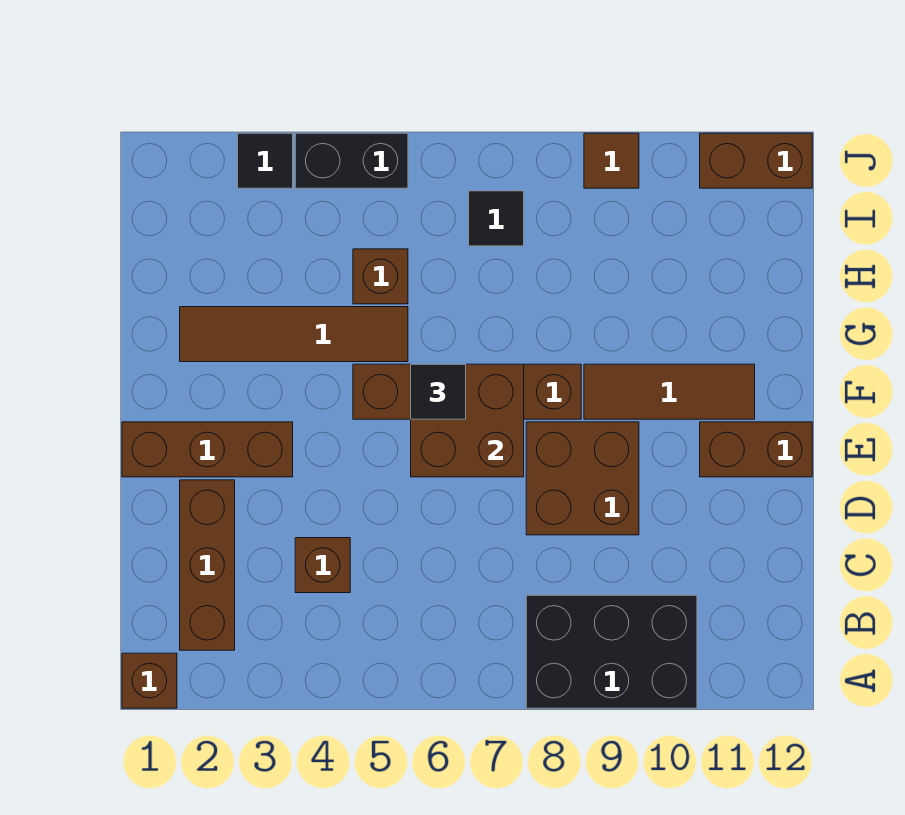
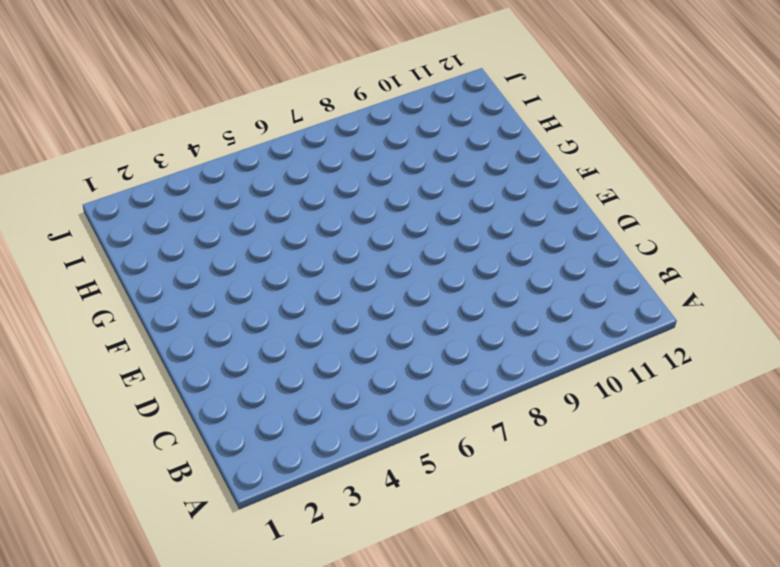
none -> brown 1x1 brick [122,653,177,708]
none -> black 2x3 brick [526,595,697,708]
none -> brown 1x3 brick [180,480,235,650]

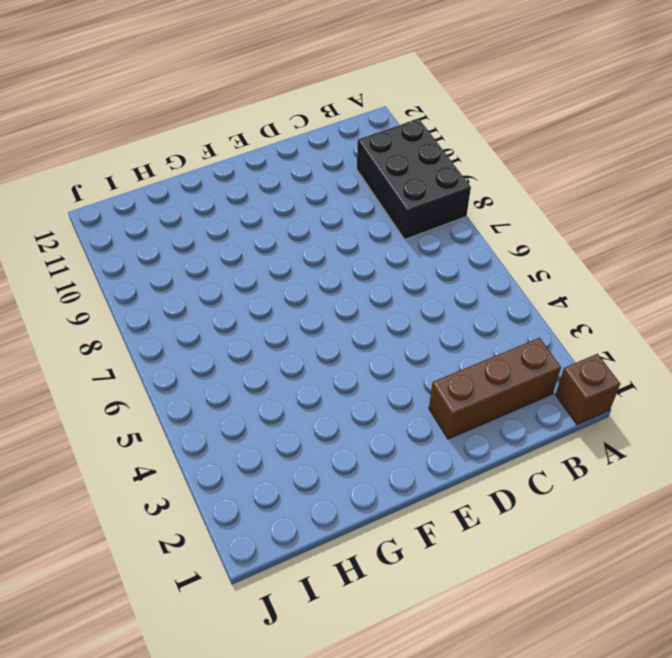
none -> brown 1x1 brick [295,538,350,593]
none -> brown 2x2 brick [526,422,639,535]
none -> brown 1x3 brick [122,422,293,477]

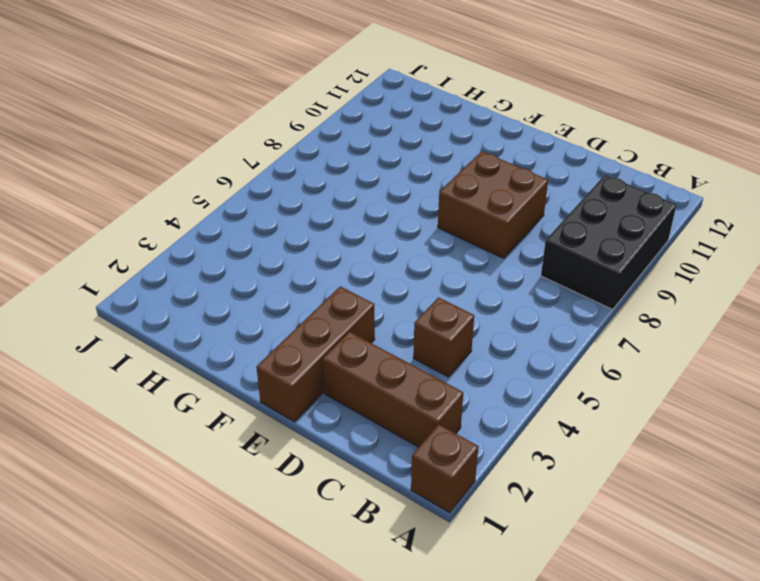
none -> brown 1x2 brick [700,422,812,477]
none -> brown 1x4 brick [353,364,581,419]
none -> brown 1x3 tile [584,364,755,419]

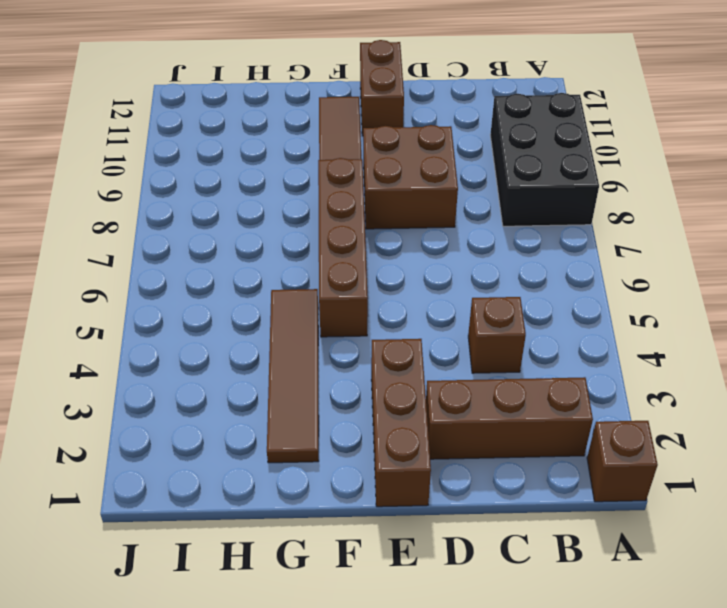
none -> brown 1x1 brick [353,249,408,304]
none -> black 1x1 tile [469,191,524,246]
none -> black 1x1 tile [238,133,293,188]

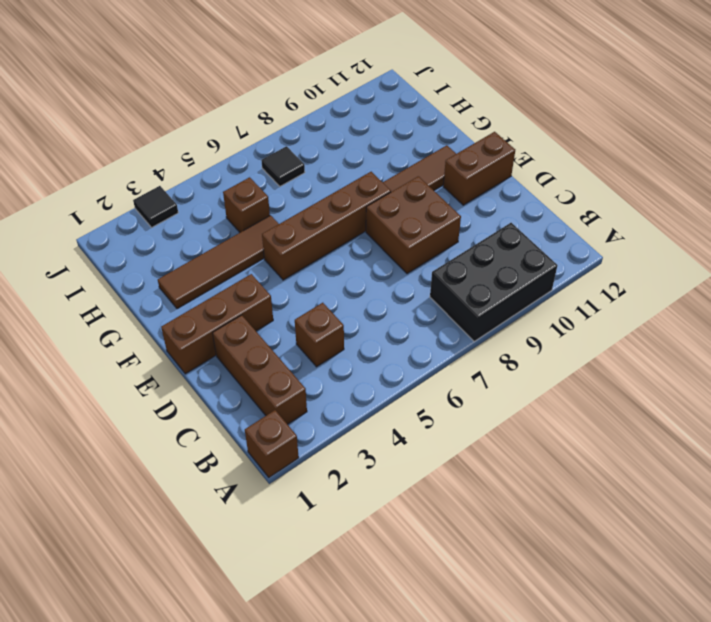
none -> black 1x2 brick [295,133,408,188]
none -> brown 1x1 tile [584,133,639,188]
none -> brown 1x2 brick [700,133,812,188]

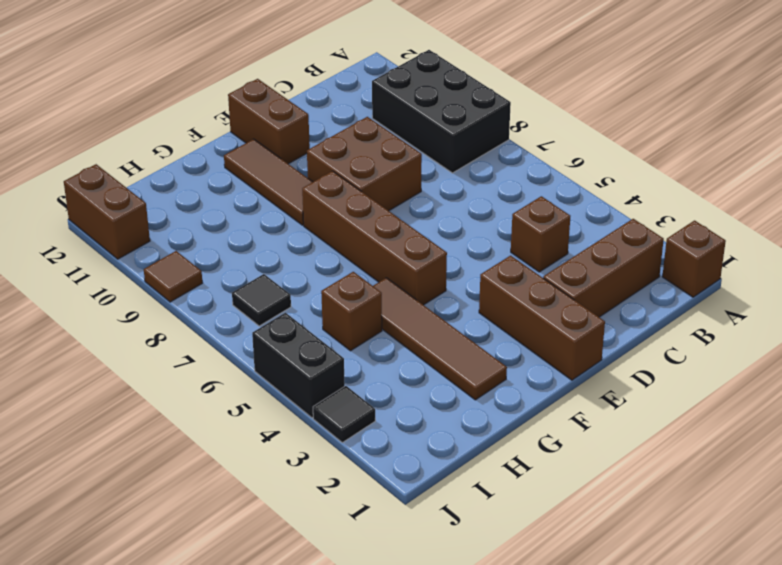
none -> brown 2x2 brick [411,364,524,477]
none -> black 1x1 tile [411,364,466,419]

